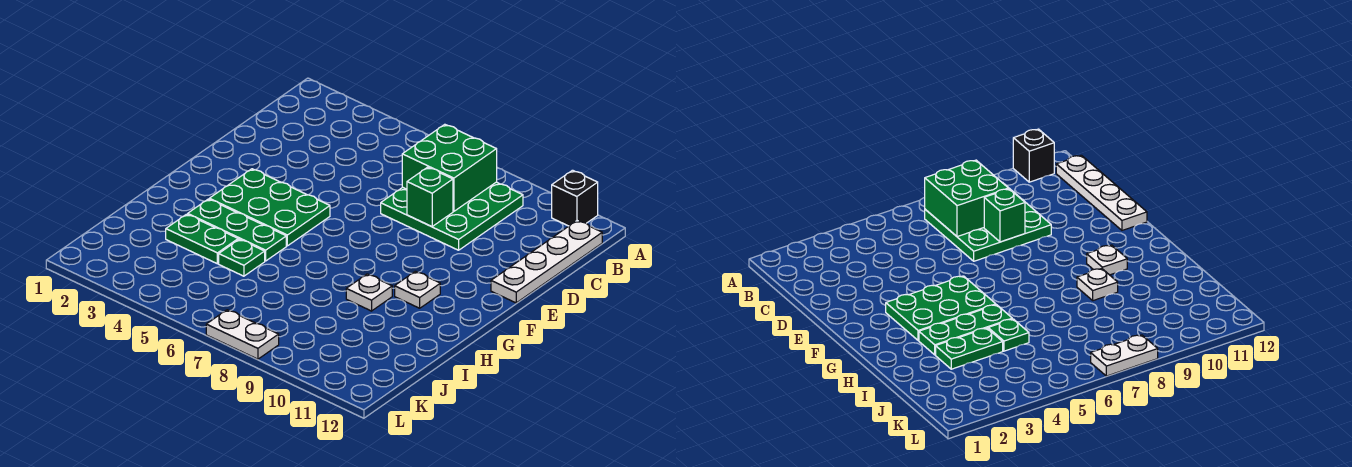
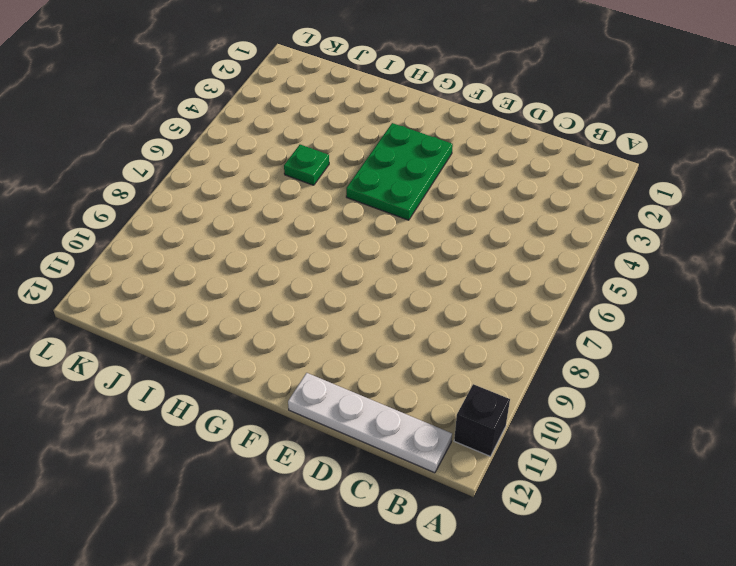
none -> green 3x3 plate [381,182,523,250]
none -> white 1x1 plate [395,271,440,308]
none -> green 1x3 plate [188,199,286,261]

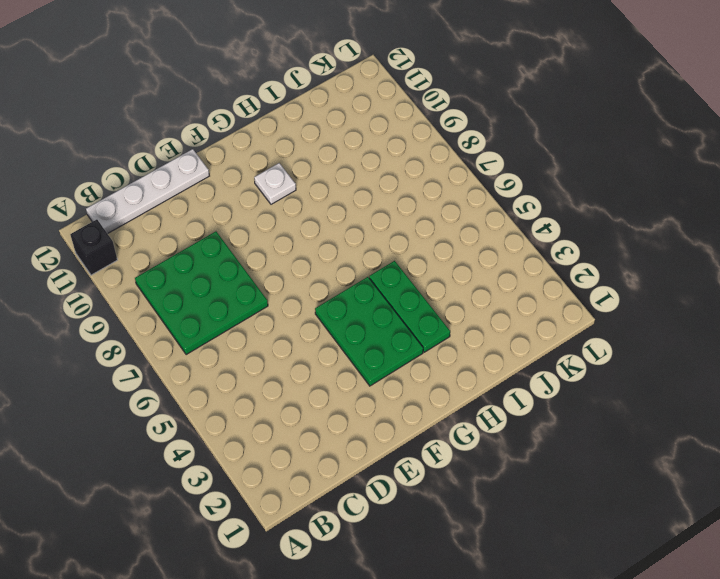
none -> white 1x1 plate [346,274,392,311]
none -> green 1x2 plate [166,214,238,264]
none -> green 1x1 plate [219,239,265,276]

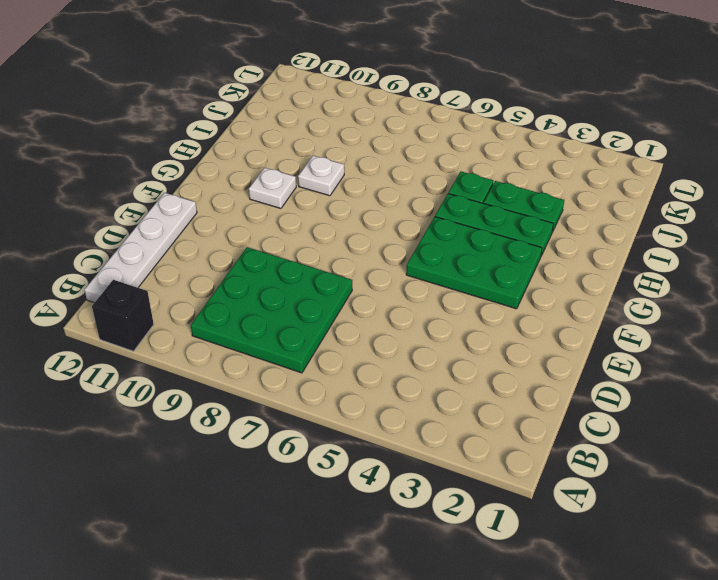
none -> white 1x2 plate [206,310,279,359]
none -> green 2x2 brick [402,124,497,211]
none -> green 1x1 brick [407,167,453,227]

